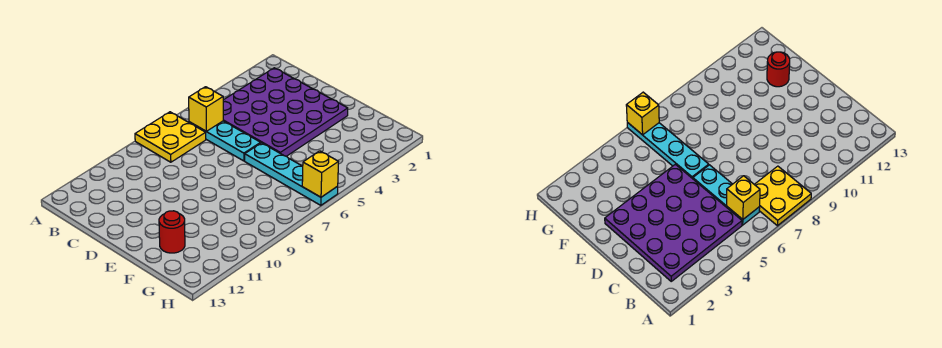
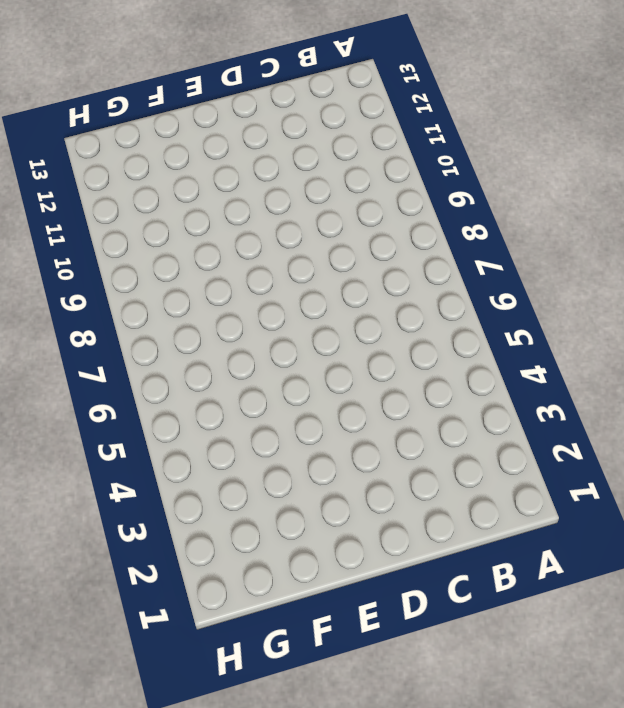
none -> yellow 2x2 plate [135,112,206,162]
none -> purple 4x4 plate [223,68,348,156]

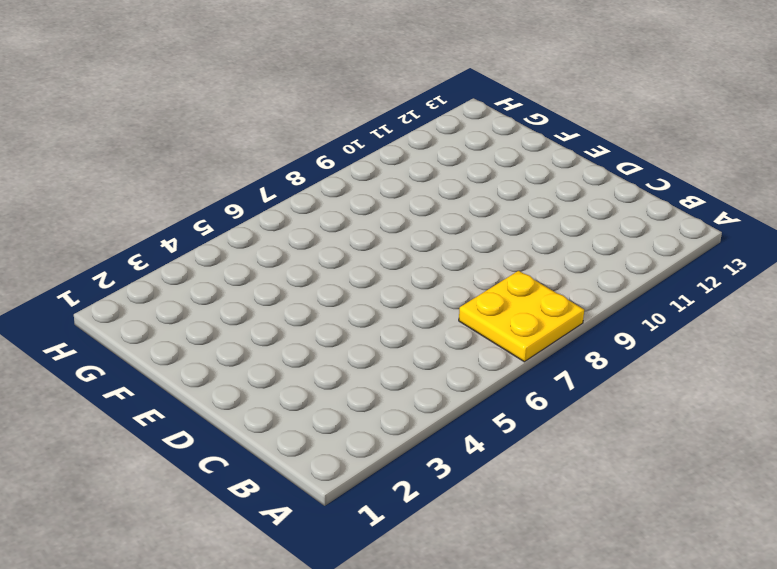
none -> purple 4x4 plate [223,68,348,156]
none -> cyan 1x3 plate [189,121,260,161]

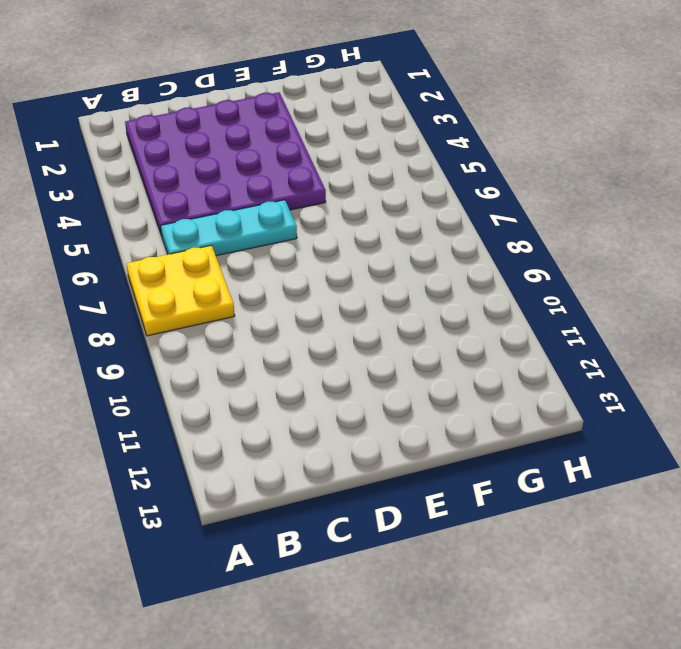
none -> cyan 1x4 plate [245,143,338,205]
none -> red 1x1 round brick [159,211,185,253]

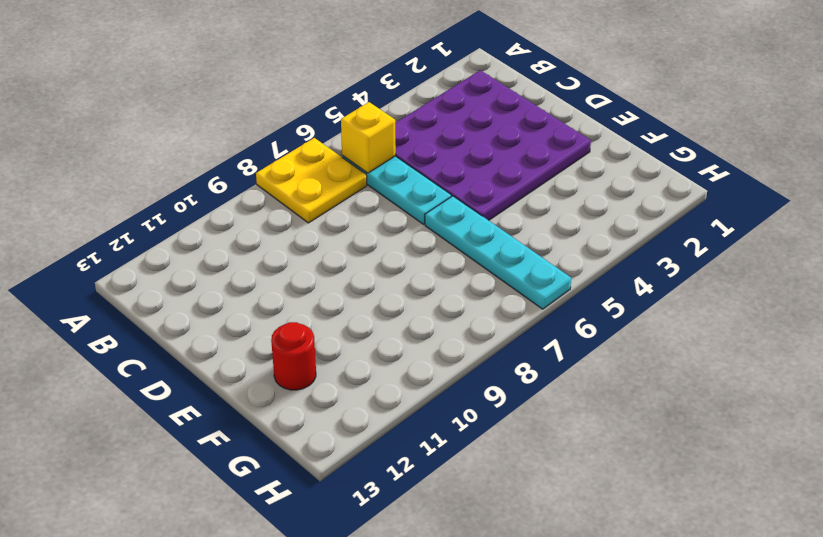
none -> yellow 1x1 brick [302,151,338,197]

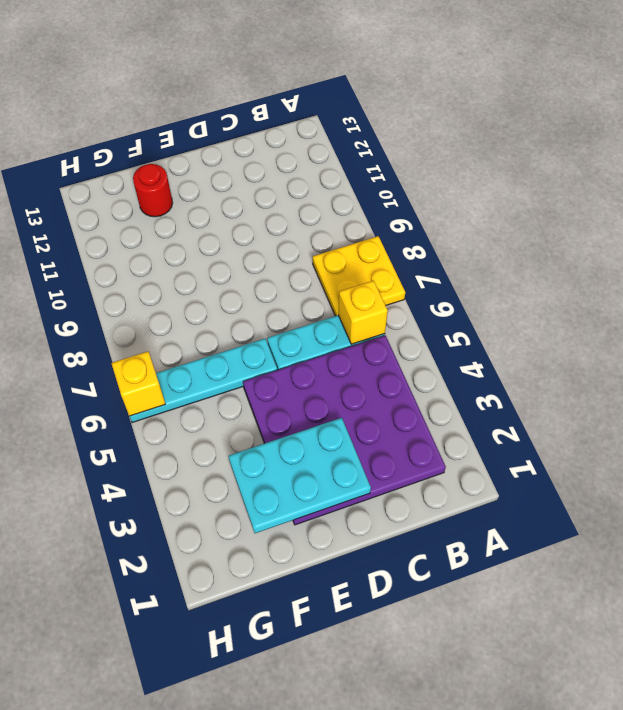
cyan 2x3 plate [228,418,371,533] -> none

